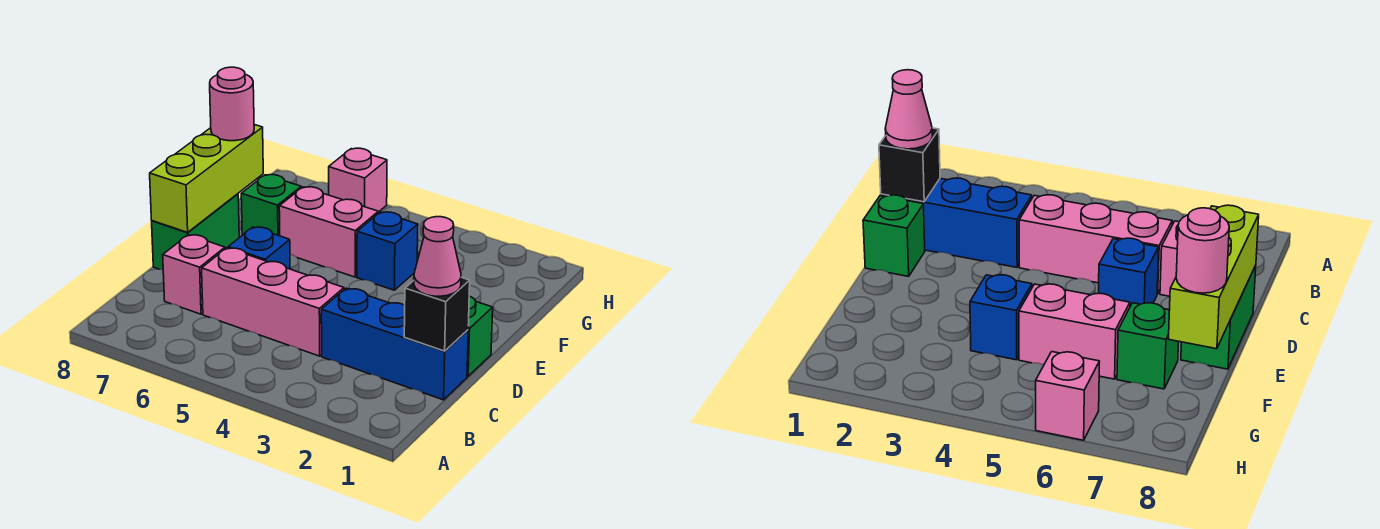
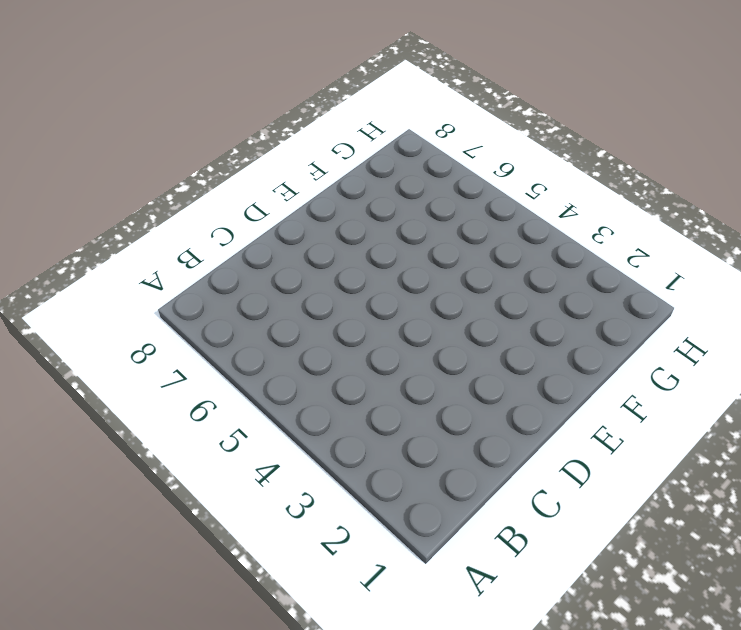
none -> blue 1x3 brick [321,288,468,400]
none -> pink 1x3 brick [202,248,344,356]
none -> pink 1x1 brick [163,235,225,314]

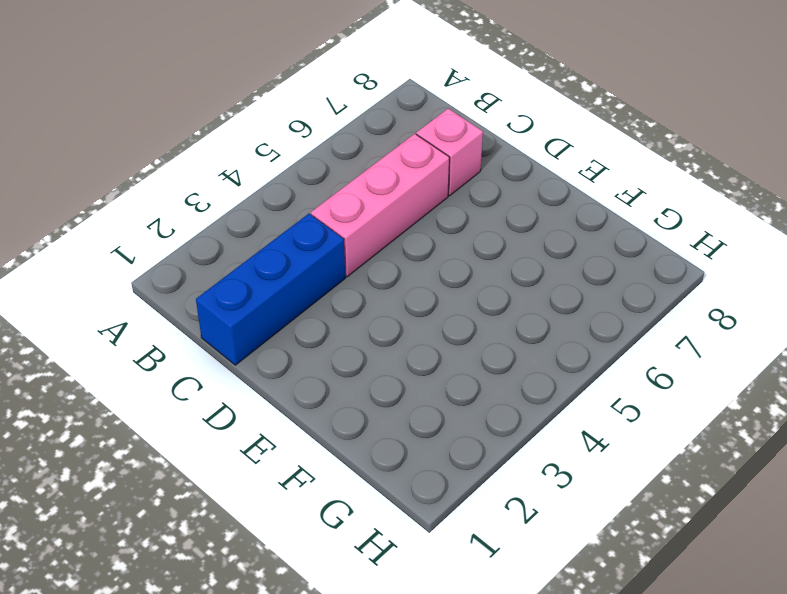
none -> green 1x1 brick [467,296,493,376]
none -> blue 1x1 brick [228,227,290,269]
none -> green 1x2 brick [152,194,239,270]

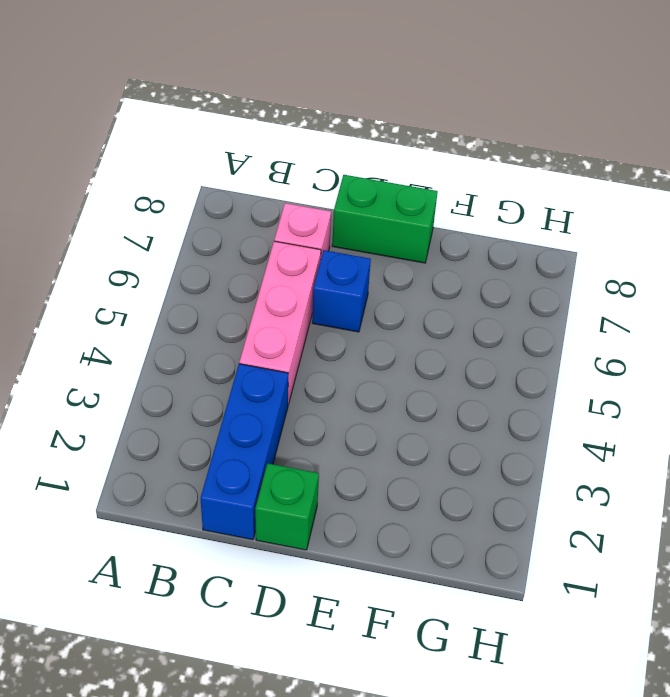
none -> blue 1x1 brick [357,212,418,290]
none -> pink 1x2 brick [279,187,378,277]
none -> green 1x1 brick [241,175,301,236]

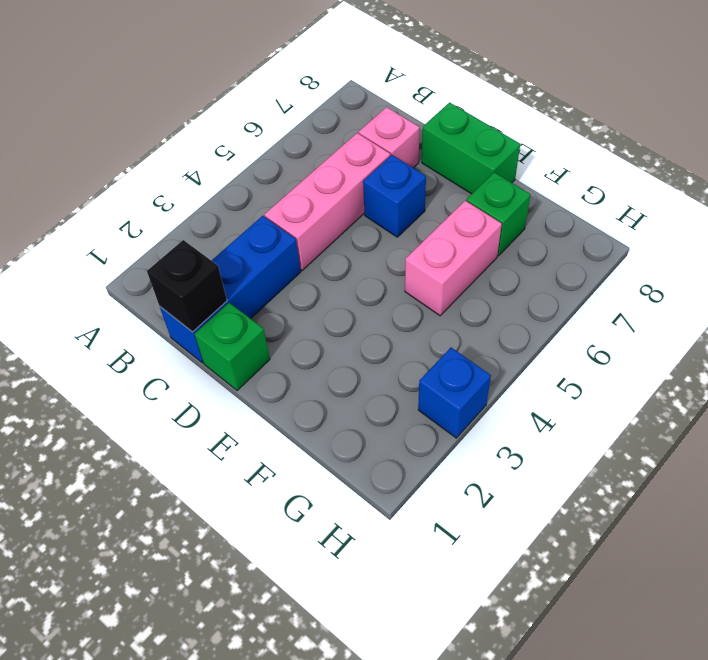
blue 1x1 brick [418,348,491,438] -> blue 1x1 brick moved to [357,212,418,290]
none -> pink 1x1 brick [329,148,387,212]
none -> lime 1x3 brick [150,125,263,232]
none -> pink 1x1 cone [414,217,461,296]

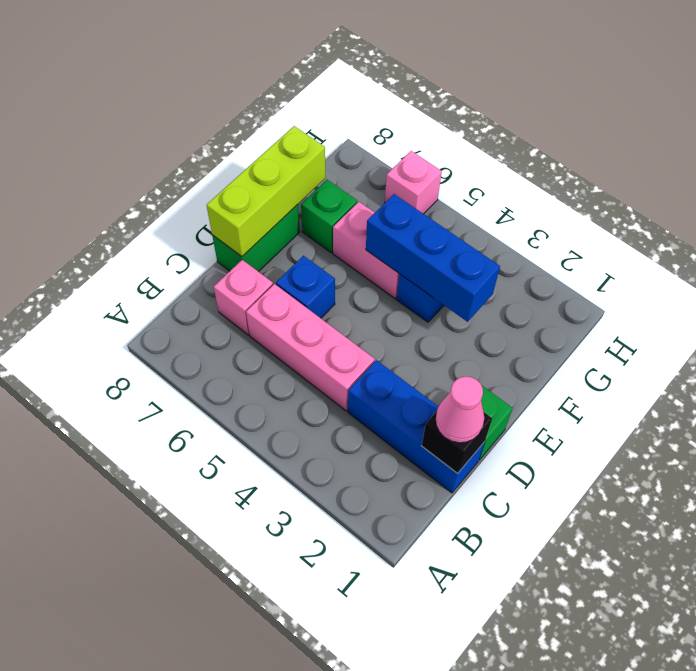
blue 1x3 brick [366,194,500,322] -> none
none -> pink 1x1 round brick [210,67,254,141]

